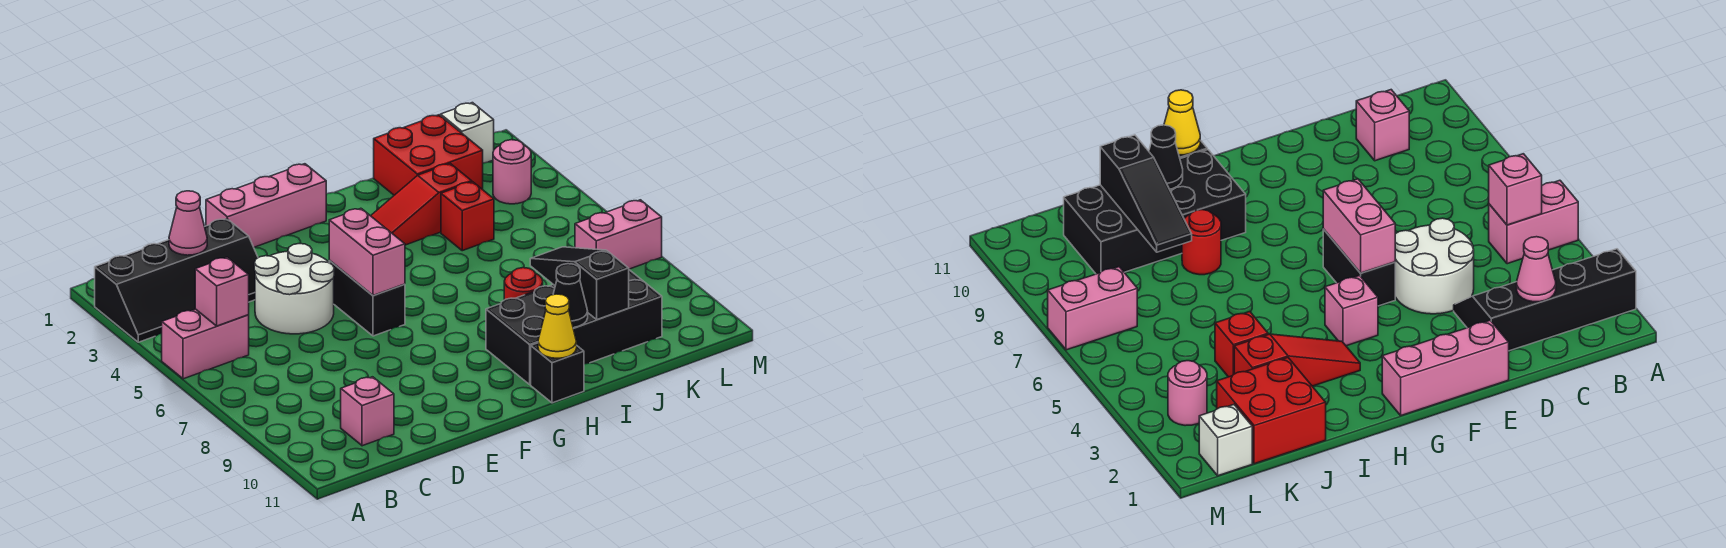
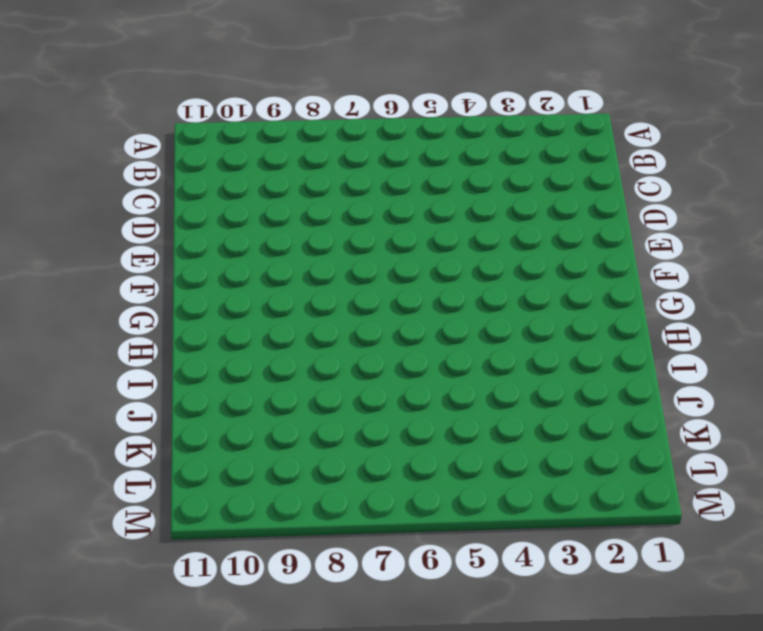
none -> black 2x4 slope [95,219,258,342]
none -> pink 1x2 brick [162,309,249,379]
none -> pink 1x1 brick [341,377,394,446]

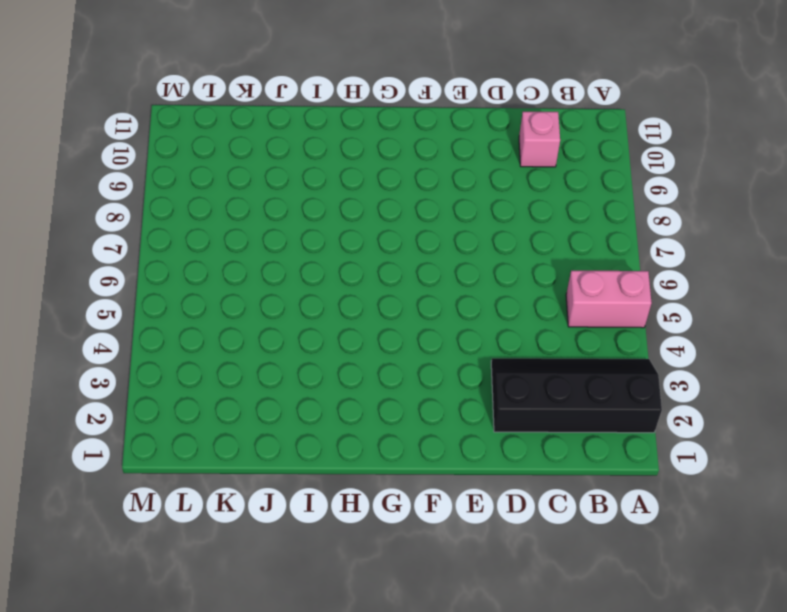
none -> white 2x2 round brick [254,244,334,334]
none -> pink 1x3 brick [206,164,326,247]
none -> black 1x2 brick [329,260,405,336]

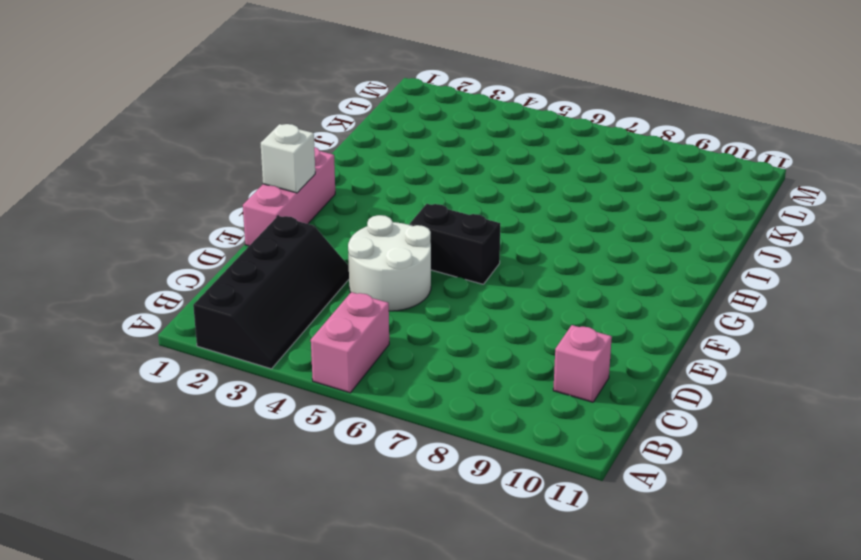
white 1x1 brick [261,124,315,193] -> white 1x1 brick moved to [441,103,494,163]
none -> pink 1x1 brick [1325,275,1378,346]
none -> red 1x3 slope [371,164,472,245]
none -> black 2x4 brick [486,270,662,384]

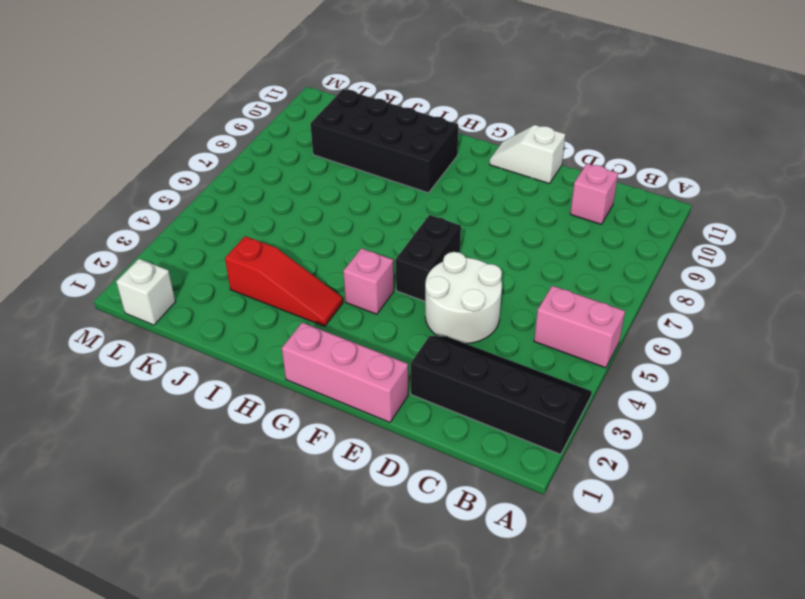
white 1x2 slope [490,125,565,184] -> none
none -> black 1x1 brick [531,343,584,403]
none -> red 1x1 round brick [504,268,543,300]
none -> red 2x2 brick [374,115,483,195]

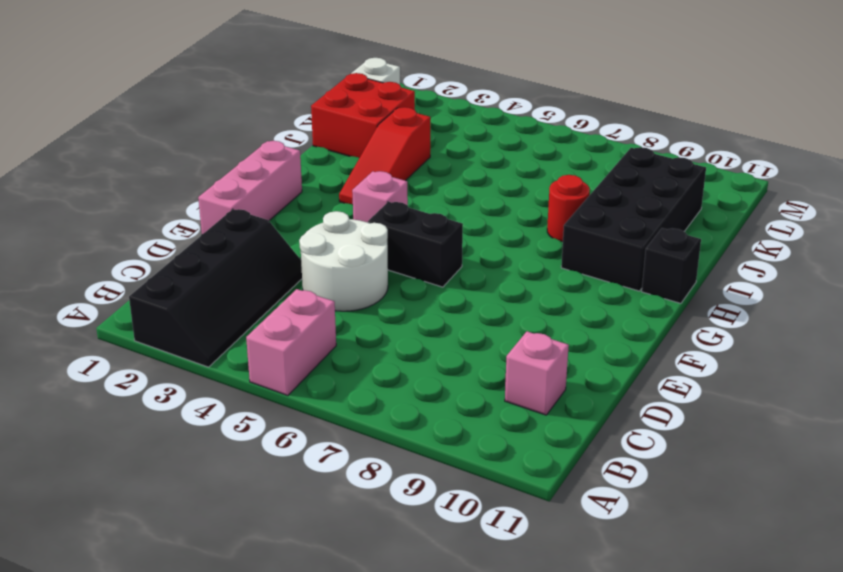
none -> red 1x1 brick [441,182,494,251]
none -> pink 1x1 round brick [493,140,531,204]
none -> pink 1x2 brick [575,200,662,269]

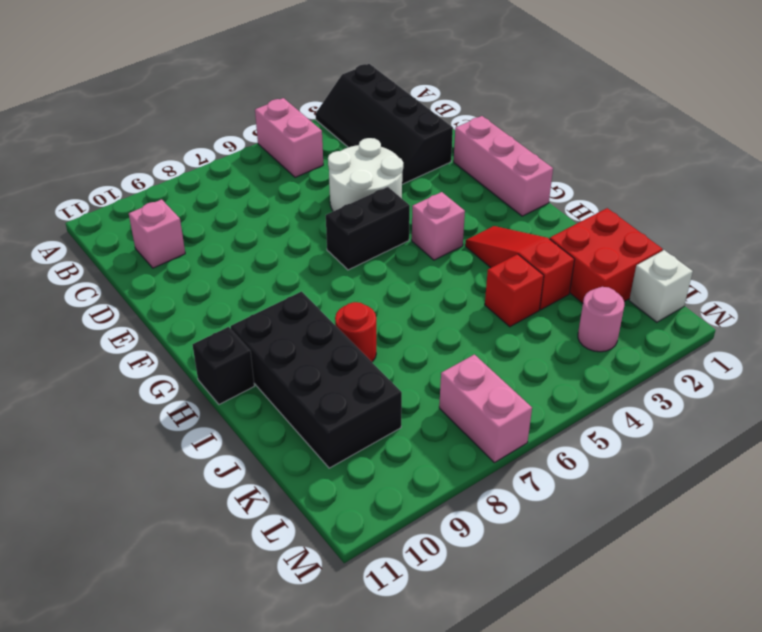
none -> pink 1x1 brick [195,257,249,326]
none -> pink 1x1 cone [169,191,207,255]
none -> pink 1x2 brick [329,208,405,295]

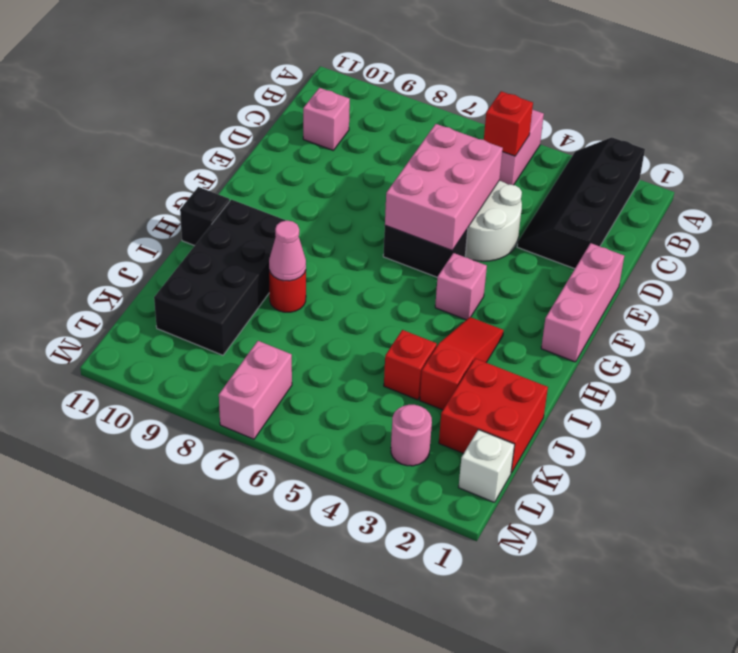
red 1x1 brick [484,91,533,156] -> pink 1x1 brick [195,257,249,326]
pink 2x3 brick [385,124,503,250] -> pink 1x2 brick [329,208,405,295]
pink 1x1 cone [269,220,306,281] -> pink 1x1 cone moved to [169,191,207,255]
none -> yellow 1x1 cone [538,294,577,358]
none -> black 1x1 cone [553,264,588,328]
none -> black 1x3 slope [530,247,629,319]

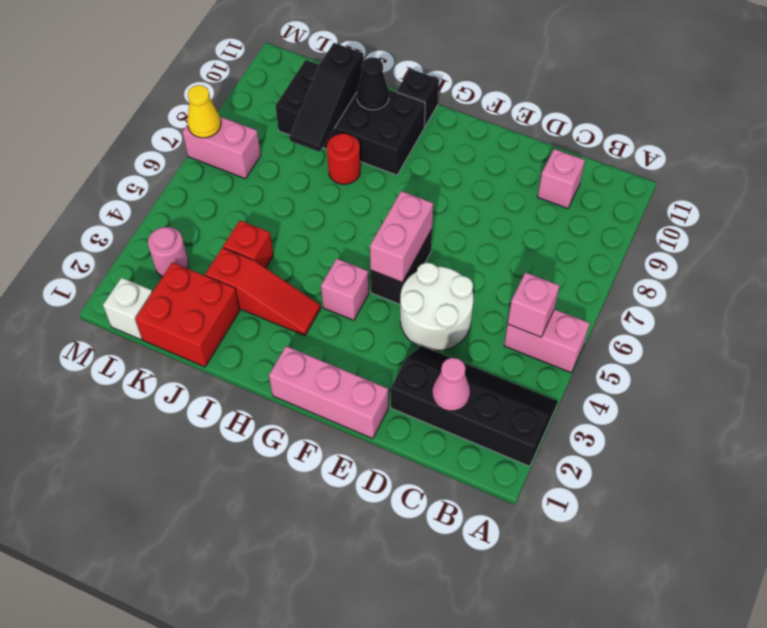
yellow 1x1 cone [187,85,221,138] -> yellow 1x1 cone moved to [538,294,577,358]

